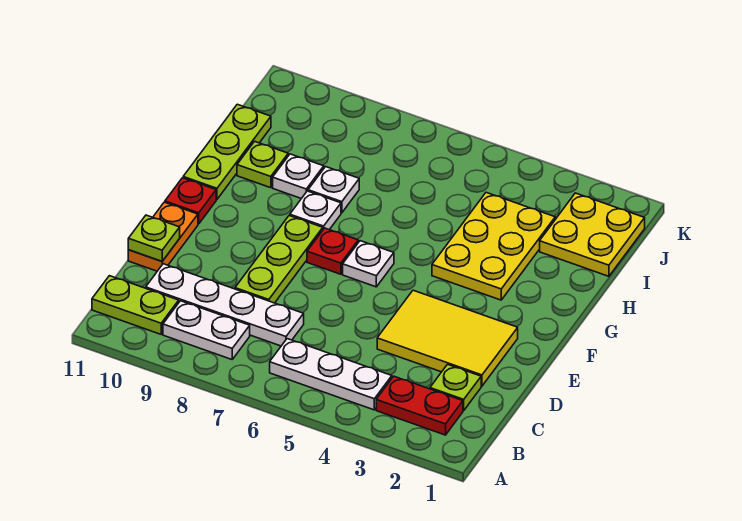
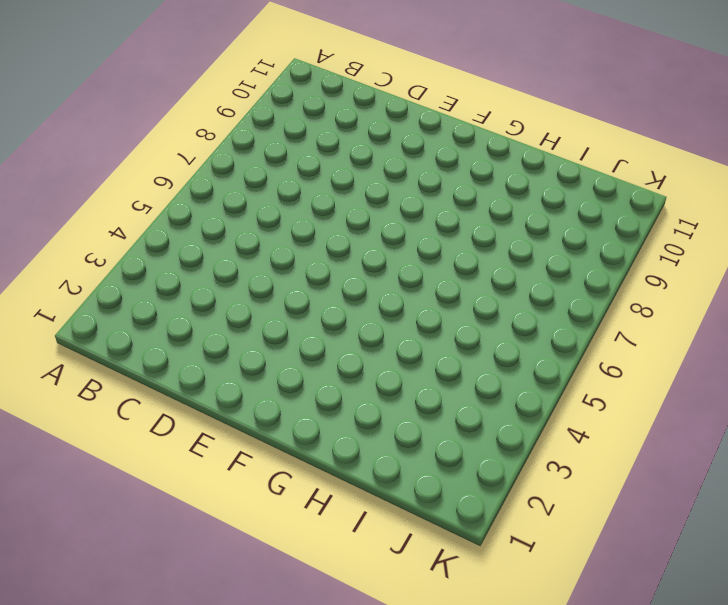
none -> red 1x2 plate [376,376,463,435]
none -> white 1x3 plate [270,339,392,410]
none -> white 1x2 plate [163,301,250,359]

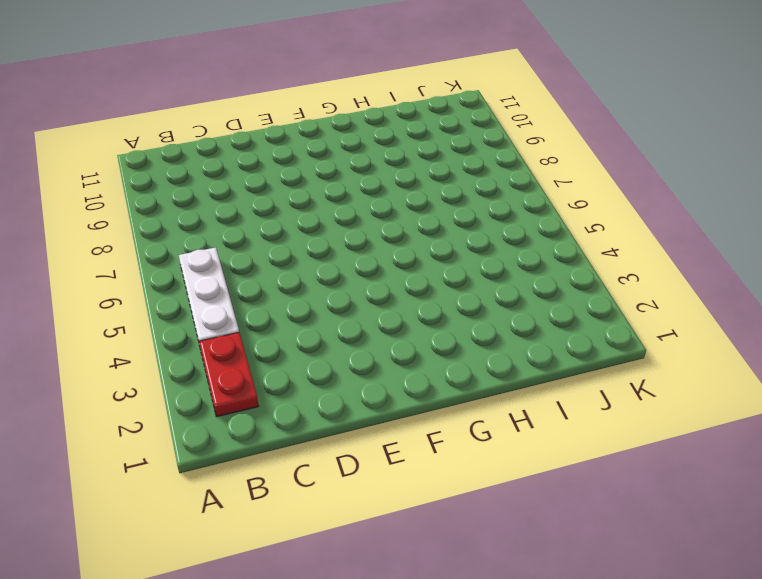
none -> white 1x2 plate [163,301,250,359]
none -> lime 1x2 plate [92,276,179,334]
none -> lime 1x1 plate [430,364,481,411]

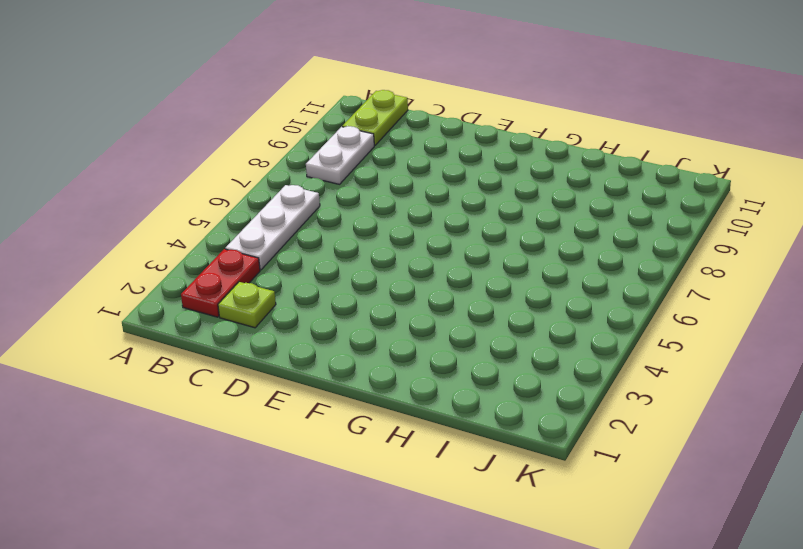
none -> white 1x4 plate [146,264,304,346]
none -> yellow 2x3 tile [377,290,518,386]
none -> lime 1x3 plate [235,215,323,303]

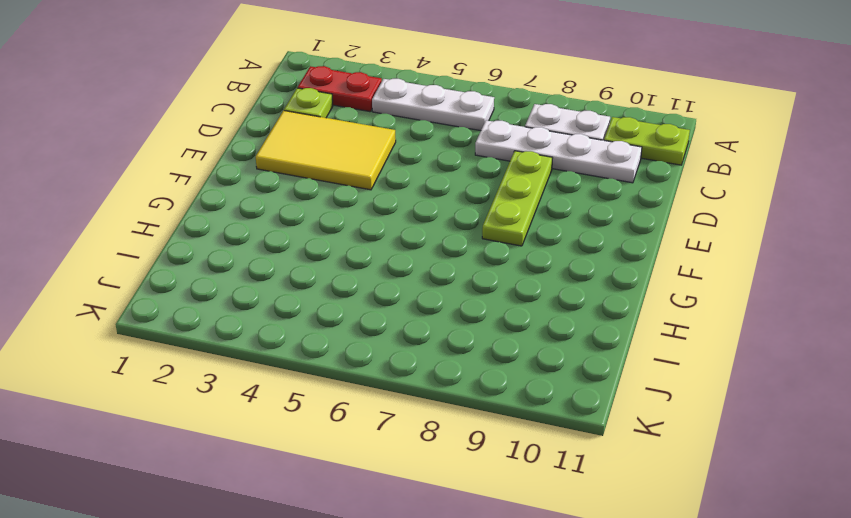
none -> orange 1x2 plate [128,202,198,271]
none -> white 1x1 plate [343,241,394,287]
none -> red 1x1 plate [307,228,358,274]

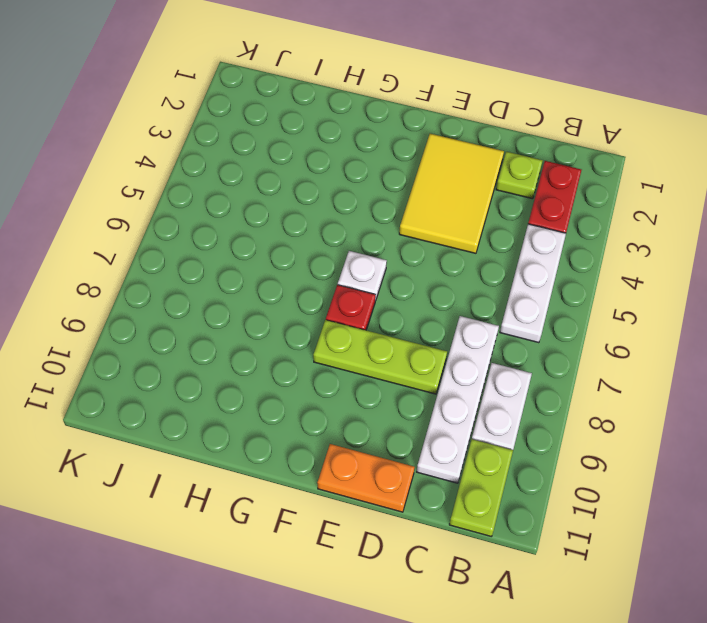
none -> red 1x1 plate [165,178,216,224]
none -> yellow 2x3 plate [432,193,555,300]
none -> white 1x1 plate [290,191,341,230]

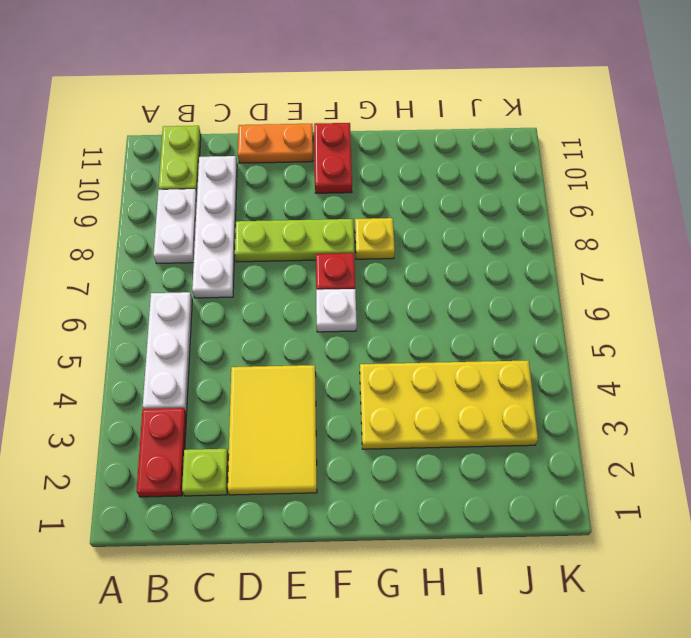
red 1x2 plate [314,123,352,193] -> red 1x1 plate [165,178,216,224]
yellow 2x4 plate [360,360,538,449] -> yellow 2x3 plate [432,193,555,300]
yellow 1x1 plate [355,218,395,259] -> white 1x1 plate [290,191,341,230]
none -> lime 1x3 plate [183,104,271,200]
none -> white 1x1 plate [308,167,359,213]
none -> white 1x1 plate [273,154,324,199]

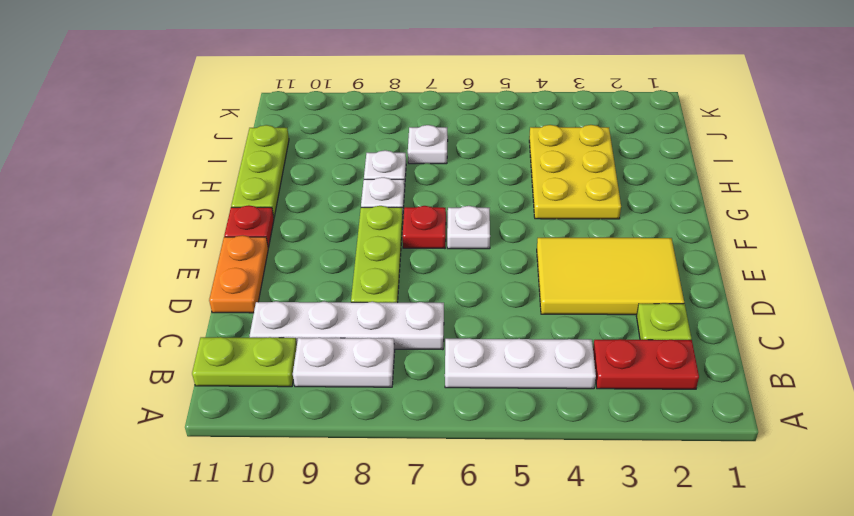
white 1x1 plate [408,125,448,164] -> white 1x1 plate moved to [273,154,324,199]
none -> lime 1x1 plate [237,141,288,188]
none -> yellow 2x2 plate [540,193,645,276]
none -> lime 1x1 plate [128,215,180,261]

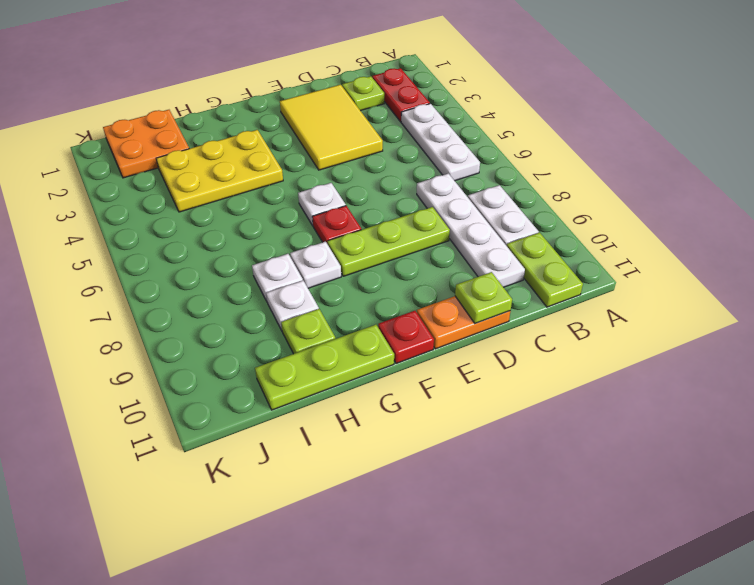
orange 2x2 plate [103,110,189,178] -> yellow 2x2 plate [540,193,645,276]

